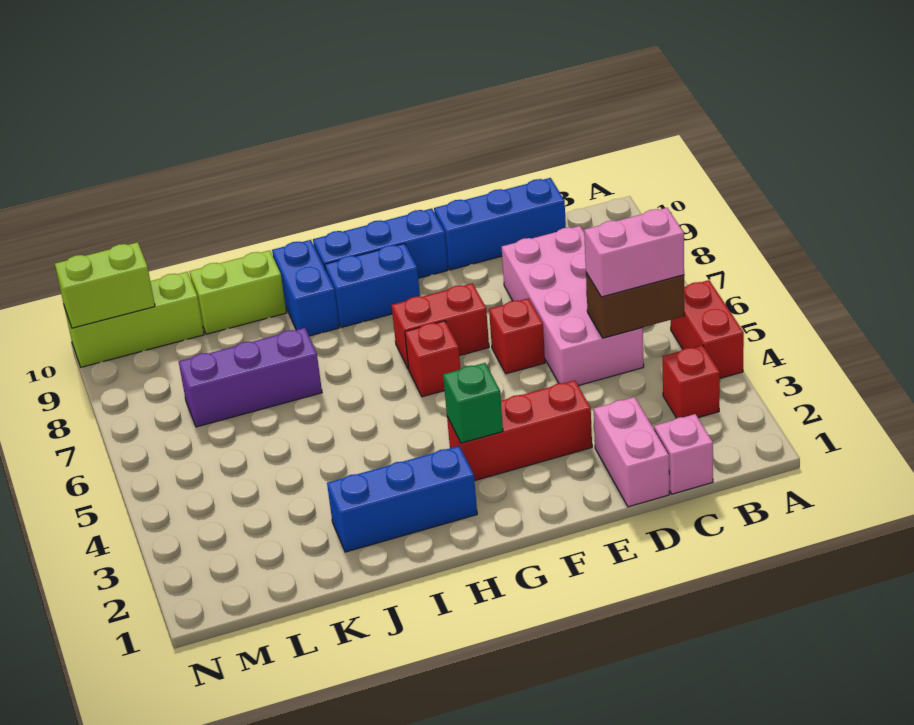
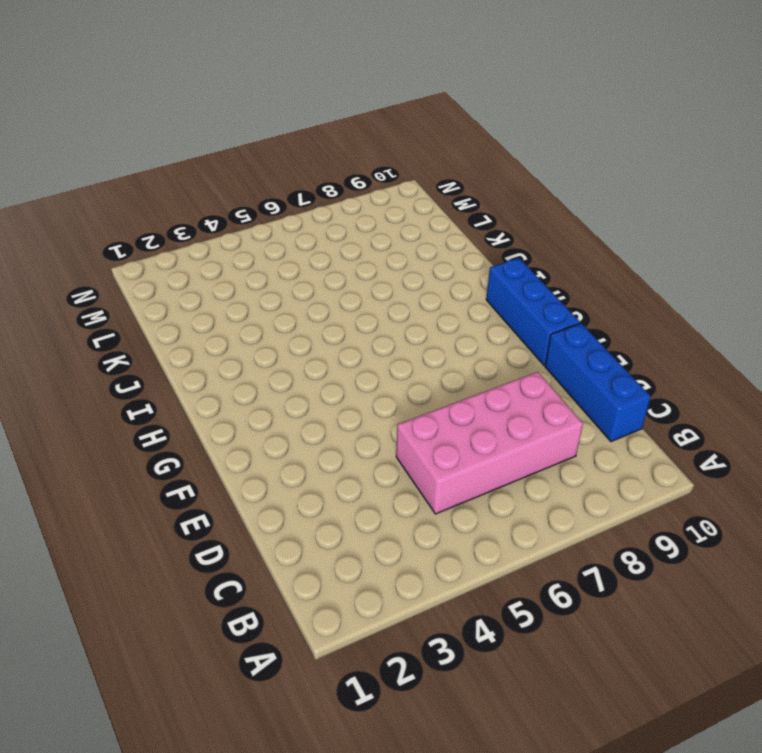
none -> red 1x2 brick [671,280,744,378]
none -> red 1x1 brick [662,345,720,418]
none -> pink 1x1 brick [654,414,713,494]

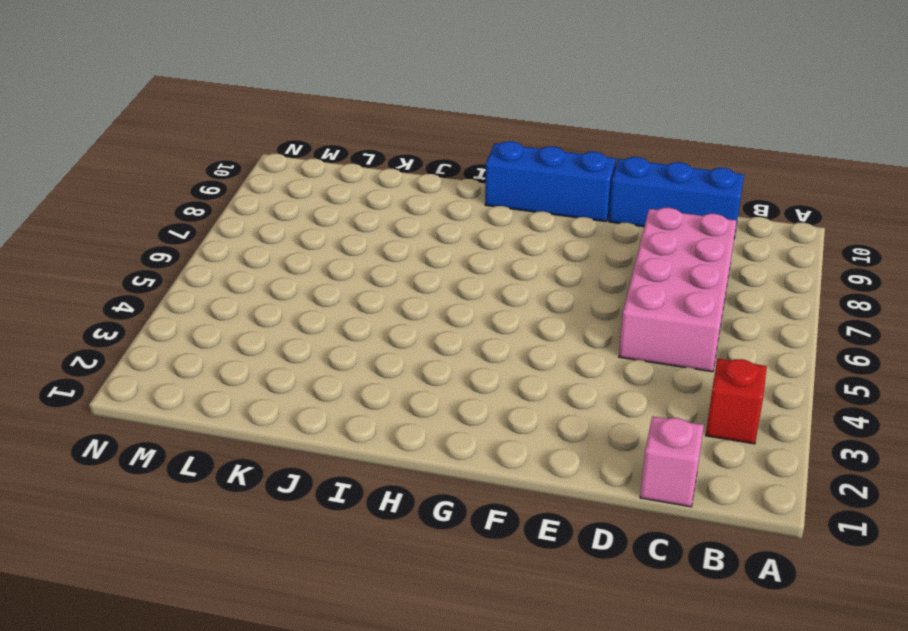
none -> red 1x2 brick [671,280,744,378]
none -> pink 1x2 brick [594,397,669,507]
none -> red 1x3 brick [447,380,592,481]

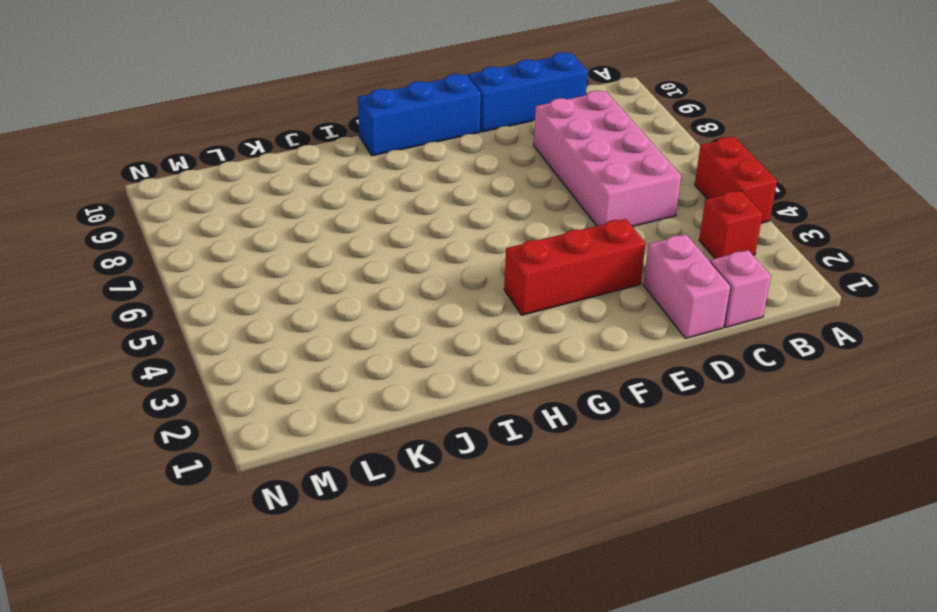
none -> red 1x1 brick [489,298,545,374]
none -> red 1x2 brick [392,283,489,369]
none -> red 1x1 brick [405,321,460,397]

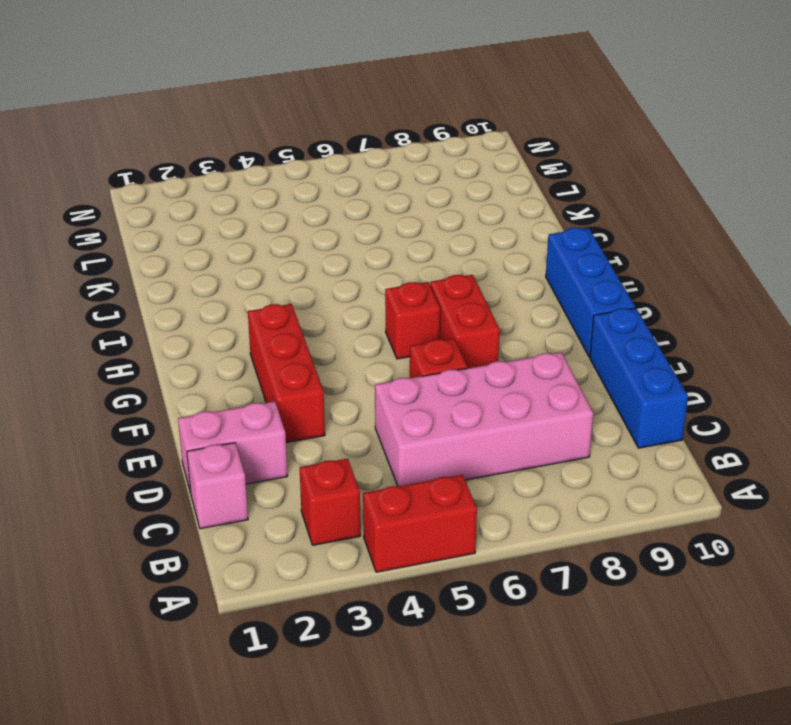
none -> blue 1x2 brick [325,243,420,327]
none -> blue 1x3 brick [327,446,477,552]
none -> blue 1x2 brick [272,240,339,336]

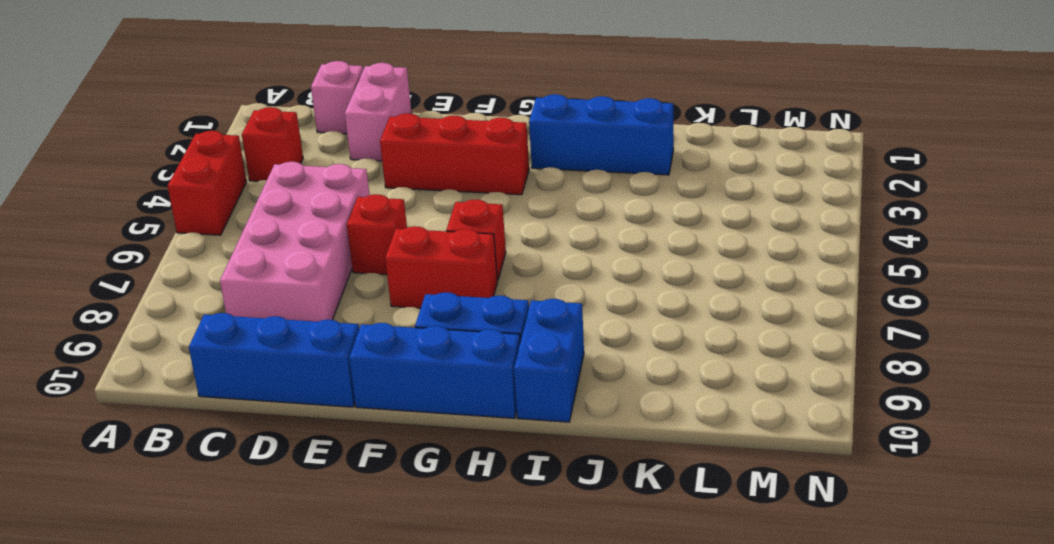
none -> purple 1x3 brick [179,328,322,427]
none -> lime 1x2 brick [189,250,286,334]
none -> lime 1x3 brick [64,272,204,367]

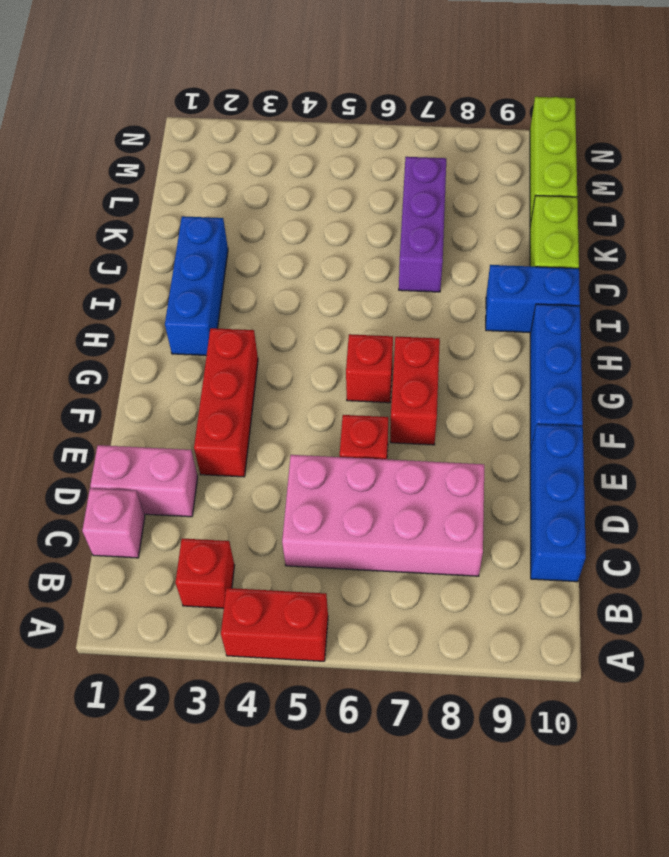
none -> blue 1x2 brick [325,243,420,327]
none -> brown 1x2 brick [586,273,684,338]
none -> green 1x1 brick [443,363,503,443]

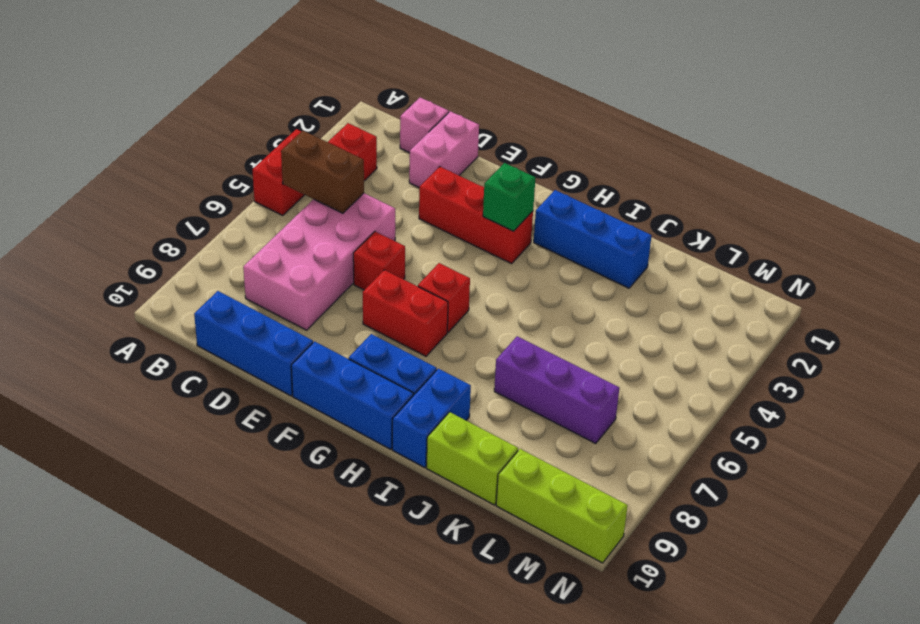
none -> lime 1x2 brick [55,242,155,328]
none -> pink 1x2 brick [584,208,684,297]

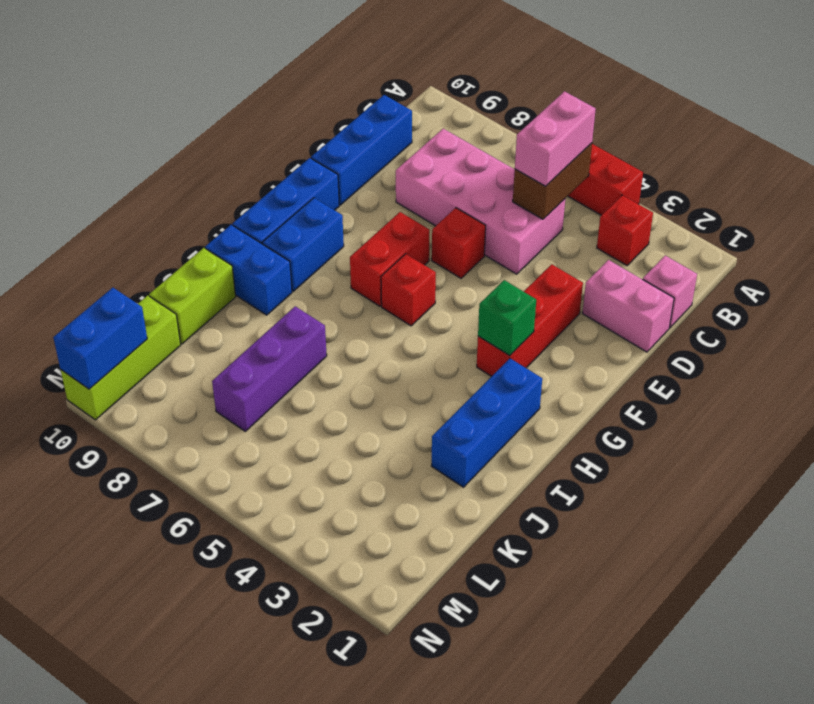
blue 1x2 brick [53,288,147,389] -> lime 1x2 brick [55,242,155,328]

